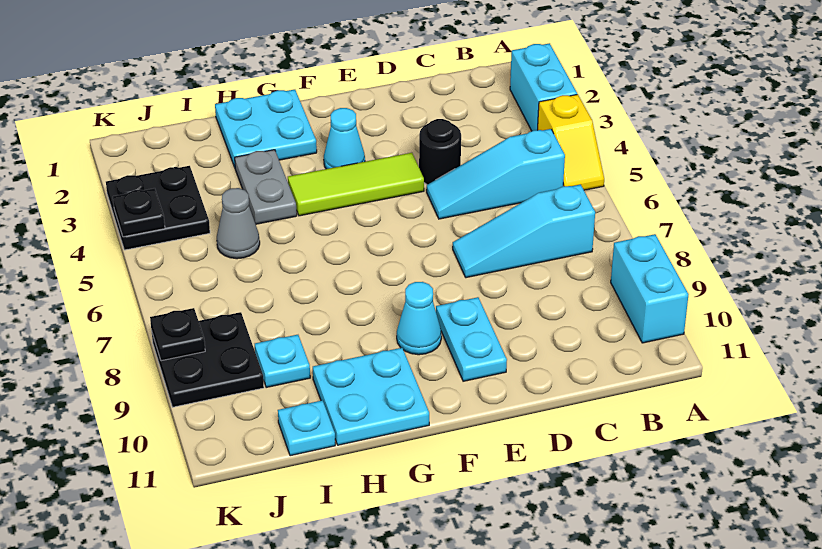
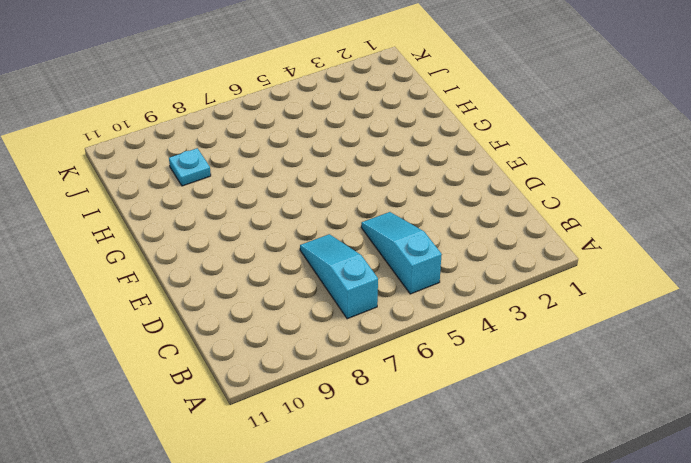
none -> cyan 1x2 brick [510,43,577,131]
none -> yellow 1x2 slope [538,94,604,190]
none -> cyan 1x2 brick [611,234,688,343]

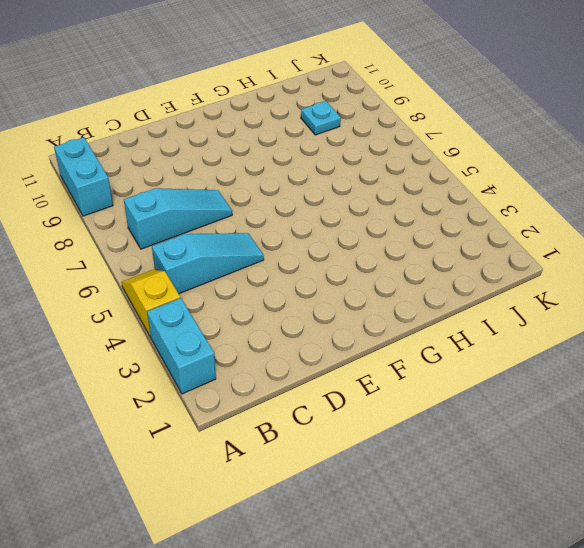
none -> black 1x1 round brick [419,119,461,185]
none -> lime 1x3 tile [288,153,424,216]
none -> cyan 1x2 plate [436,297,507,381]

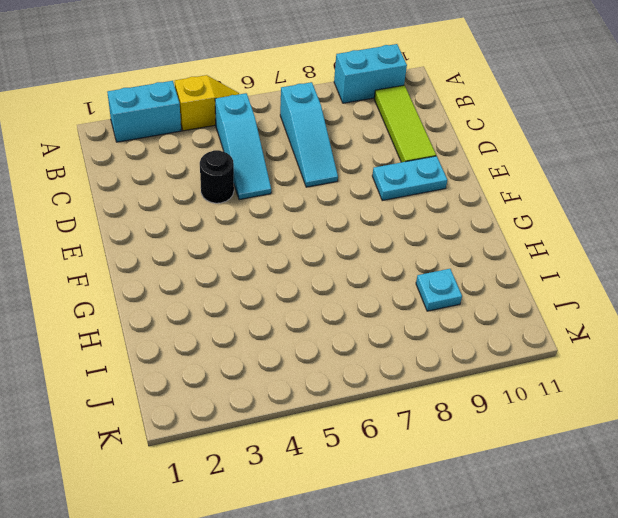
lime 1x3 tile [374,85,436,162] -> lime 1x3 tile moved to [288,153,424,216]
none -> cyan 1x1 cone [324,108,365,169]
none -> cyan 1x1 cone [397,282,441,355]
none -> cyan 2x2 plate [215,90,317,167]

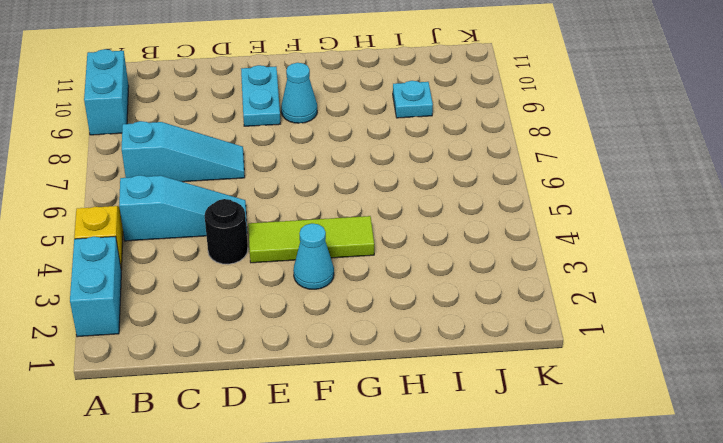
none -> cyan 2x2 plate [215,90,317,167]
none -> cyan 2x2 plate [313,348,429,445]
none -> grey 1x2 plate [235,150,297,224]

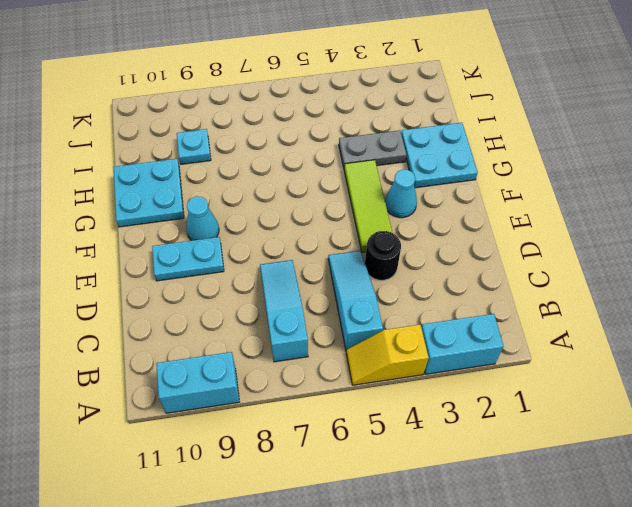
none -> grey 1x1 cone [217,188,260,259]
none -> cyan 1x1 plate [278,400,335,456]
none -> black 2x2 plate [106,166,210,250]

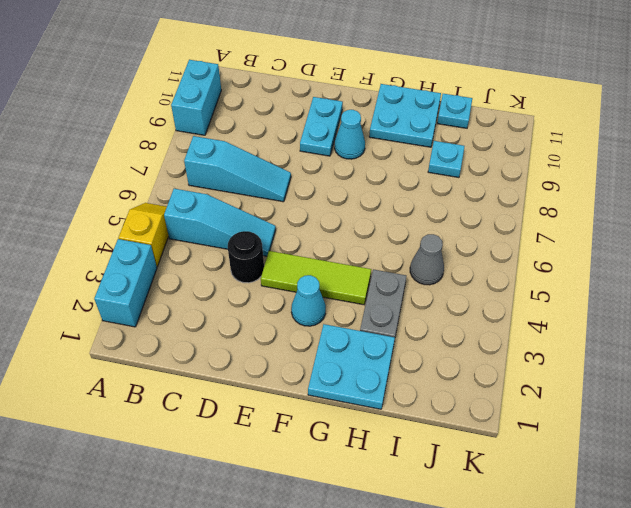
none -> black 2x2 plate [106,166,210,250]
none -> black 2x2 plate [152,312,264,407]
none -> black 1x1 plate [113,188,165,237]

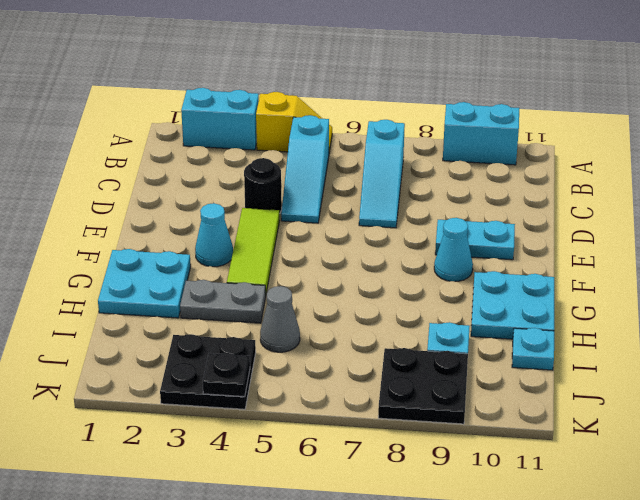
none -> black 1x1 plate [150,308,205,361]

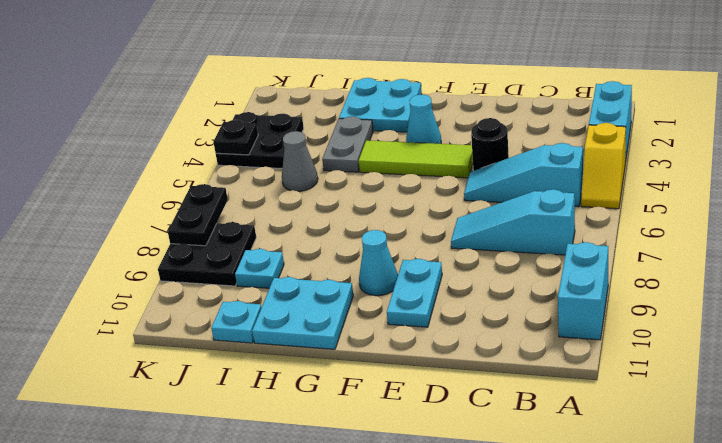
black 1x2 plate [168,184,228,246] -> black 1x1 plate [150,308,205,361]

